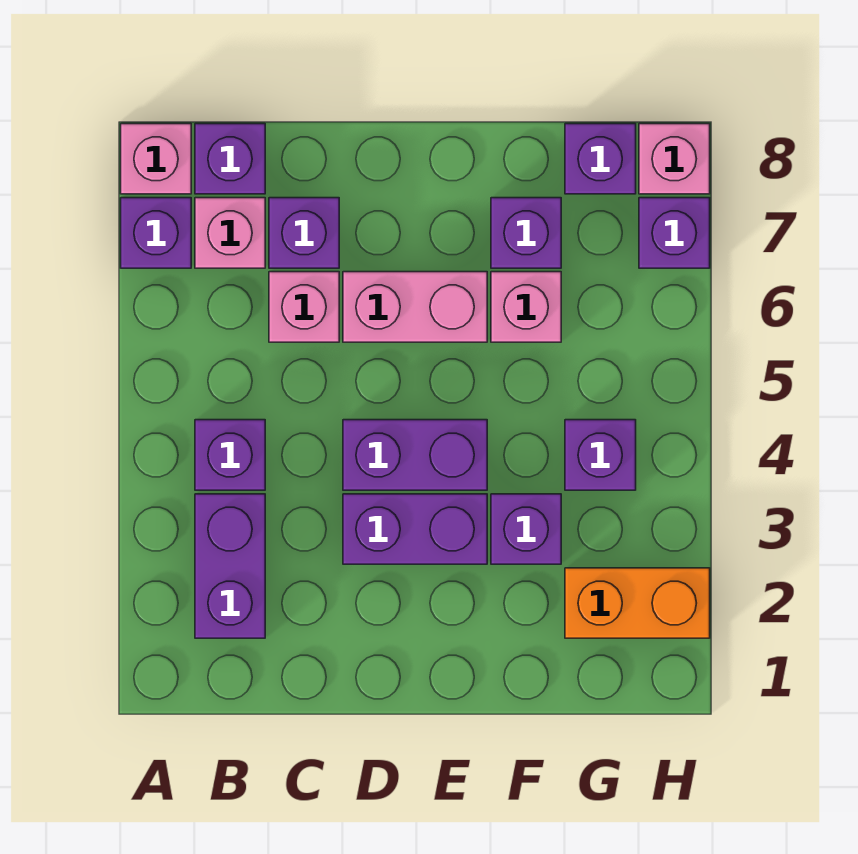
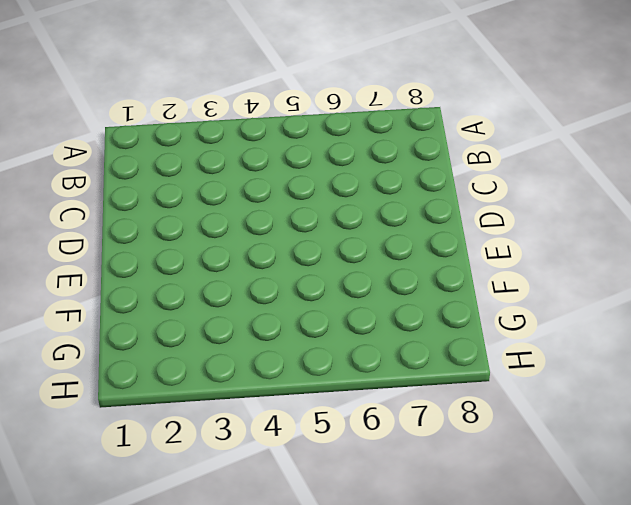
none -> purple 1x1 brick [121,198,191,268]
none -> pink 1x1 brick [121,124,191,194]
none -> purple 1x2 brick [195,494,265,638]

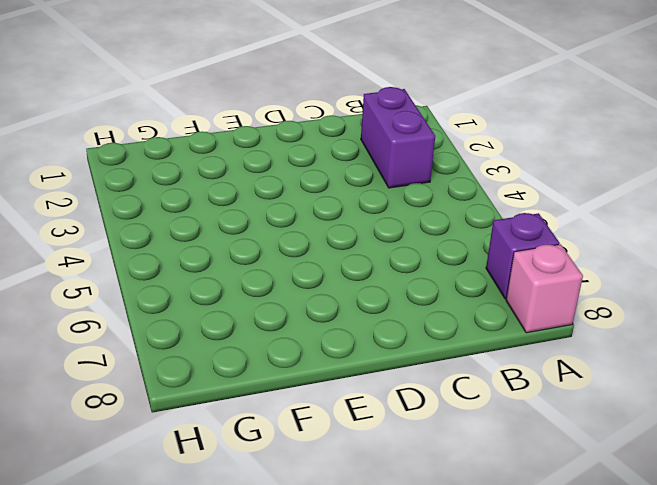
none -> purple 1x1 brick [195,420,265,490]
none -> pink 1x1 brick [195,198,265,268]
none -> purple 1x1 brick [195,124,265,194]

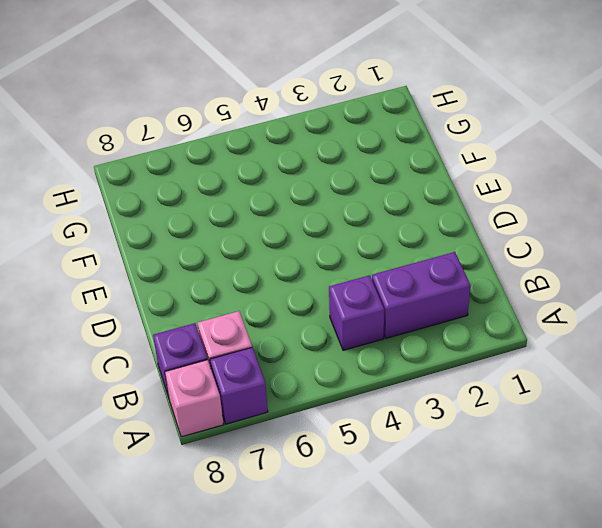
none -> pink 1x1 brick [269,272,339,342]
none -> purple 1x1 brick [269,198,339,268]
none -> purple 1x2 brick [343,494,487,564]

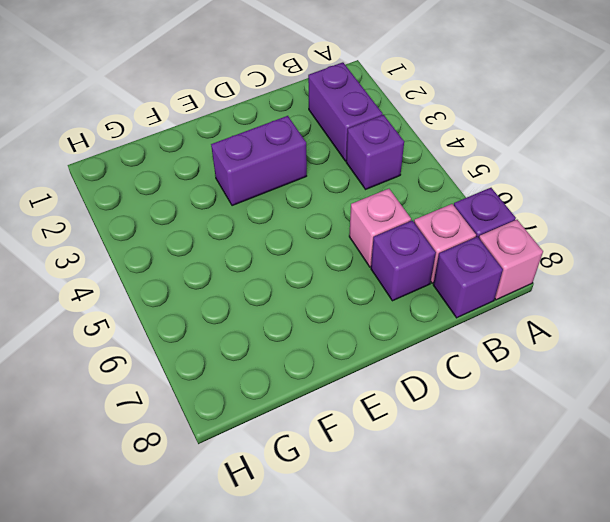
none -> purple 1x2 brick [343,420,487,490]
none -> pink 1x2 brick [343,272,487,342]
none -> purple 1x1 brick [491,494,561,564]

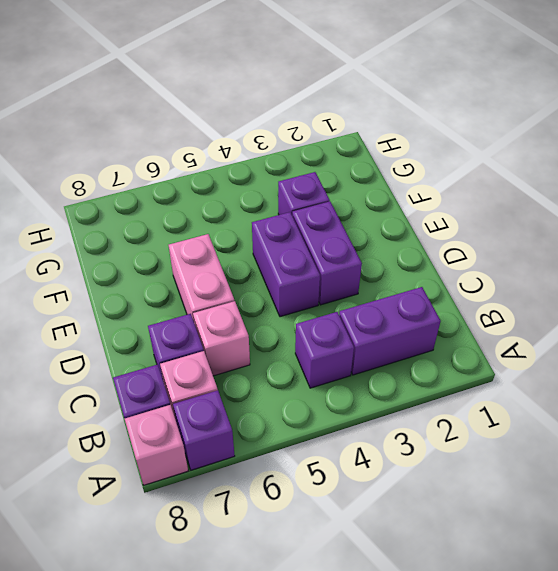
none -> pink 1x1 brick [491,272,561,342]
none -> purple 1x1 brick [491,198,561,268]
none -> orange 1x2 brick [565,568,710,638]

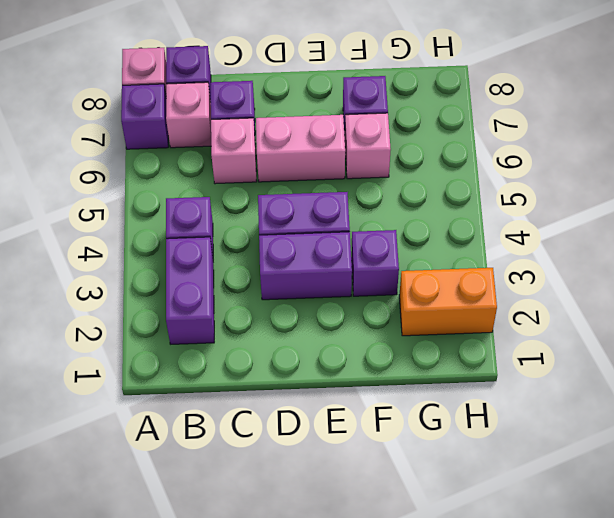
none -> purple 1x1 brick [565,420,636,490]
none -> purple 1x1 brick [565,124,636,194]
none -> purple 1x1 brick [639,198,710,268]

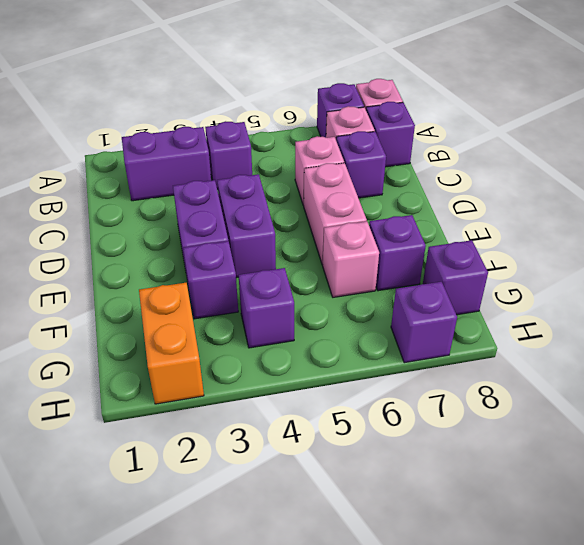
none -> pink 1x1 brick [639,124,710,194]

